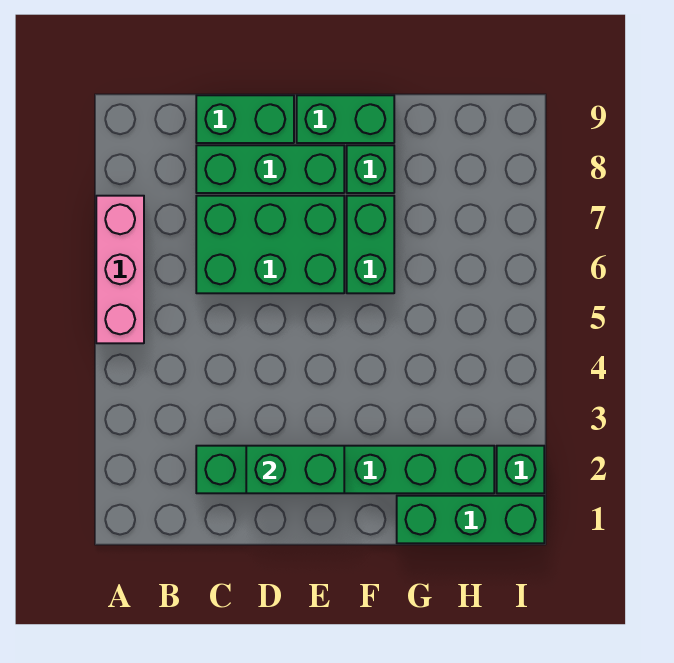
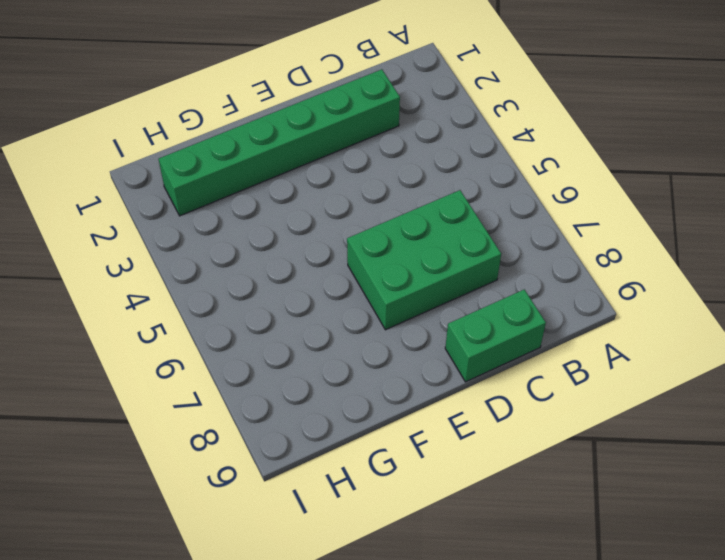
none -> pink 1x3 brick [96,196,144,343]
none -> green 1x3 brick [196,145,344,193]

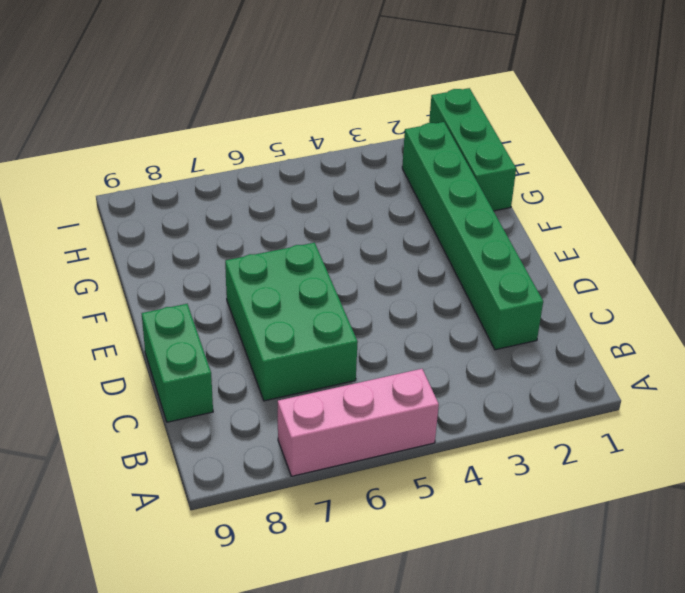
none -> green 1x3 brick [196,145,344,193]
none -> green 1x2 brick [297,95,394,143]

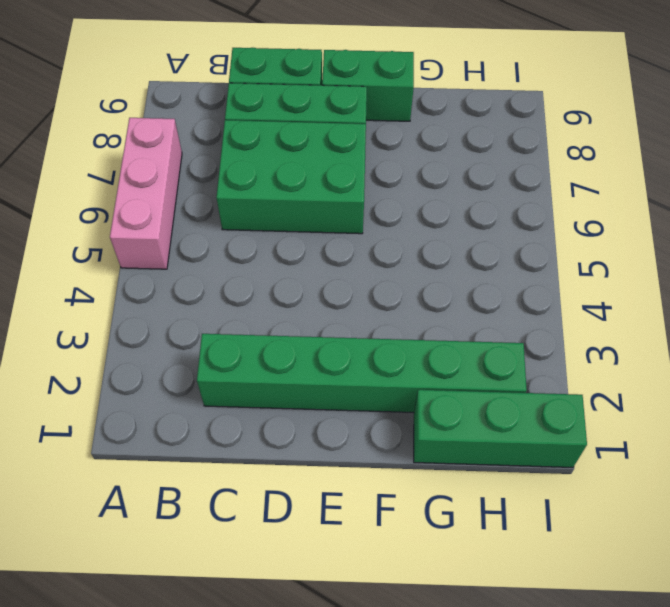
none -> green 1x2 brick [347,196,394,293]
none -> green 1x1 brick [347,145,394,193]

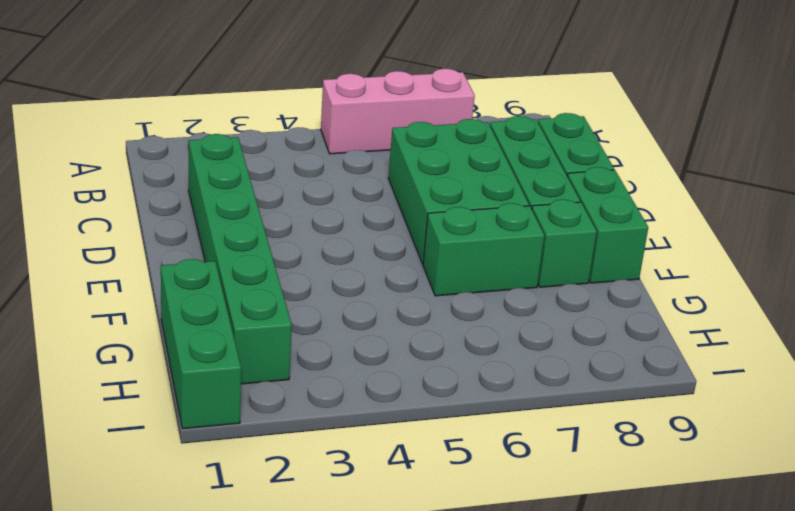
none -> green 1x1 brick [497,446,544,493]
none -> green 1x2 brick [246,446,344,493]

